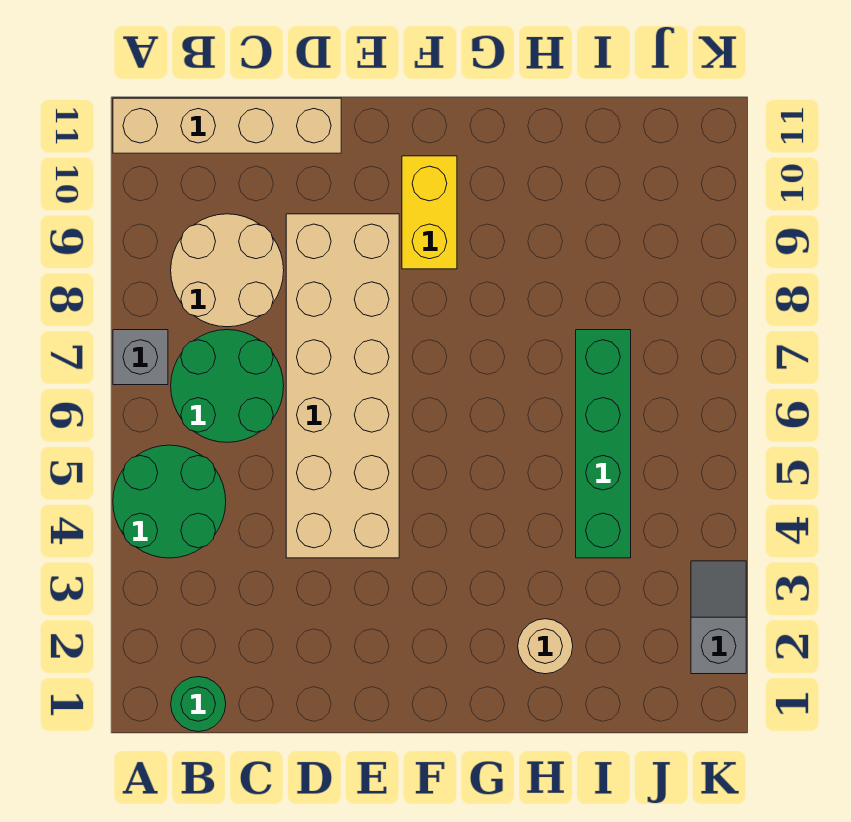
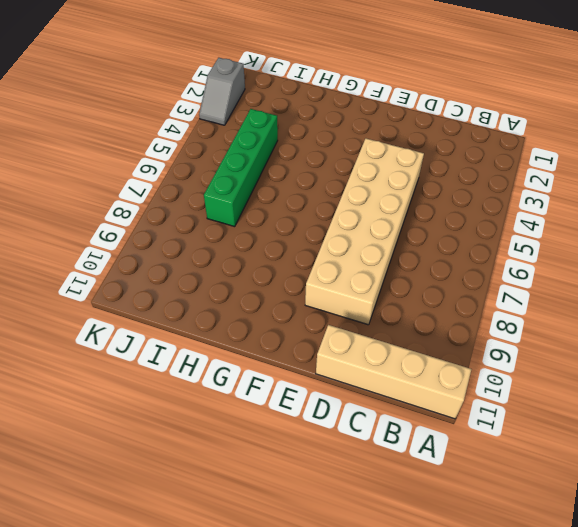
none -> green 2x2 round brick [113,445,226,558]
none -> grey 1x1 brick [113,330,168,385]

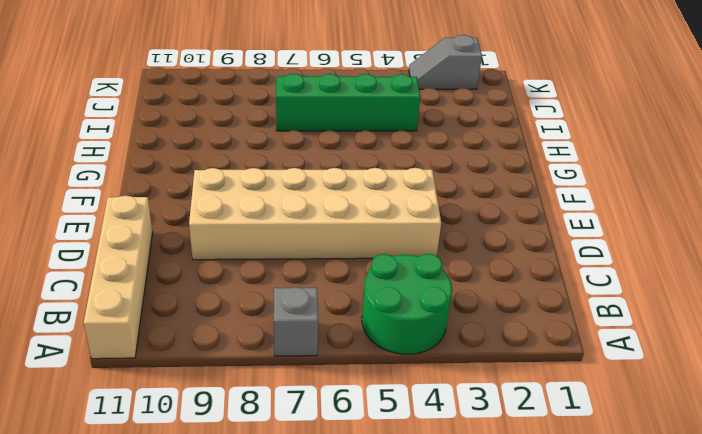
none -> green 1x1 round brick [171,677,226,732]
none -> green 2x2 round brick [171,330,284,442]

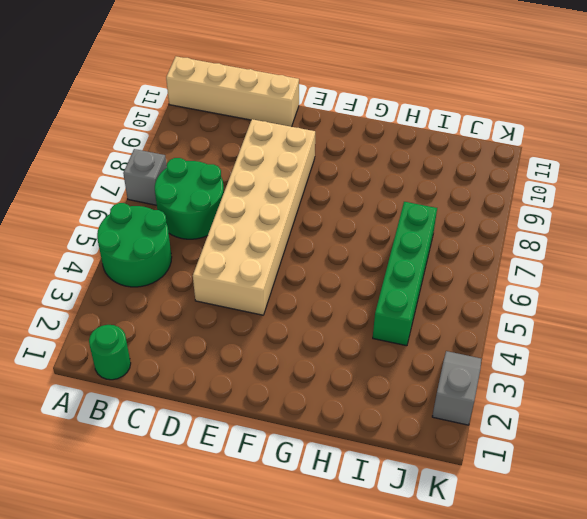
none -> tan 2x2 round brick [171,214,284,327]
none -> yellow 1x2 brick [402,156,457,269]

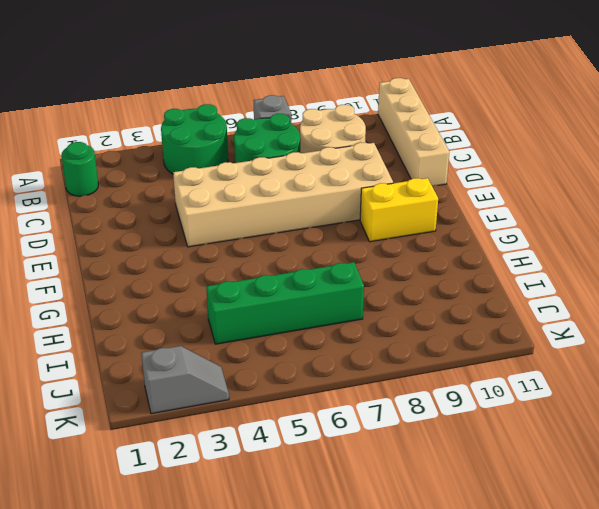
none -> tan 1x1 round brick [518,619,573,674]

